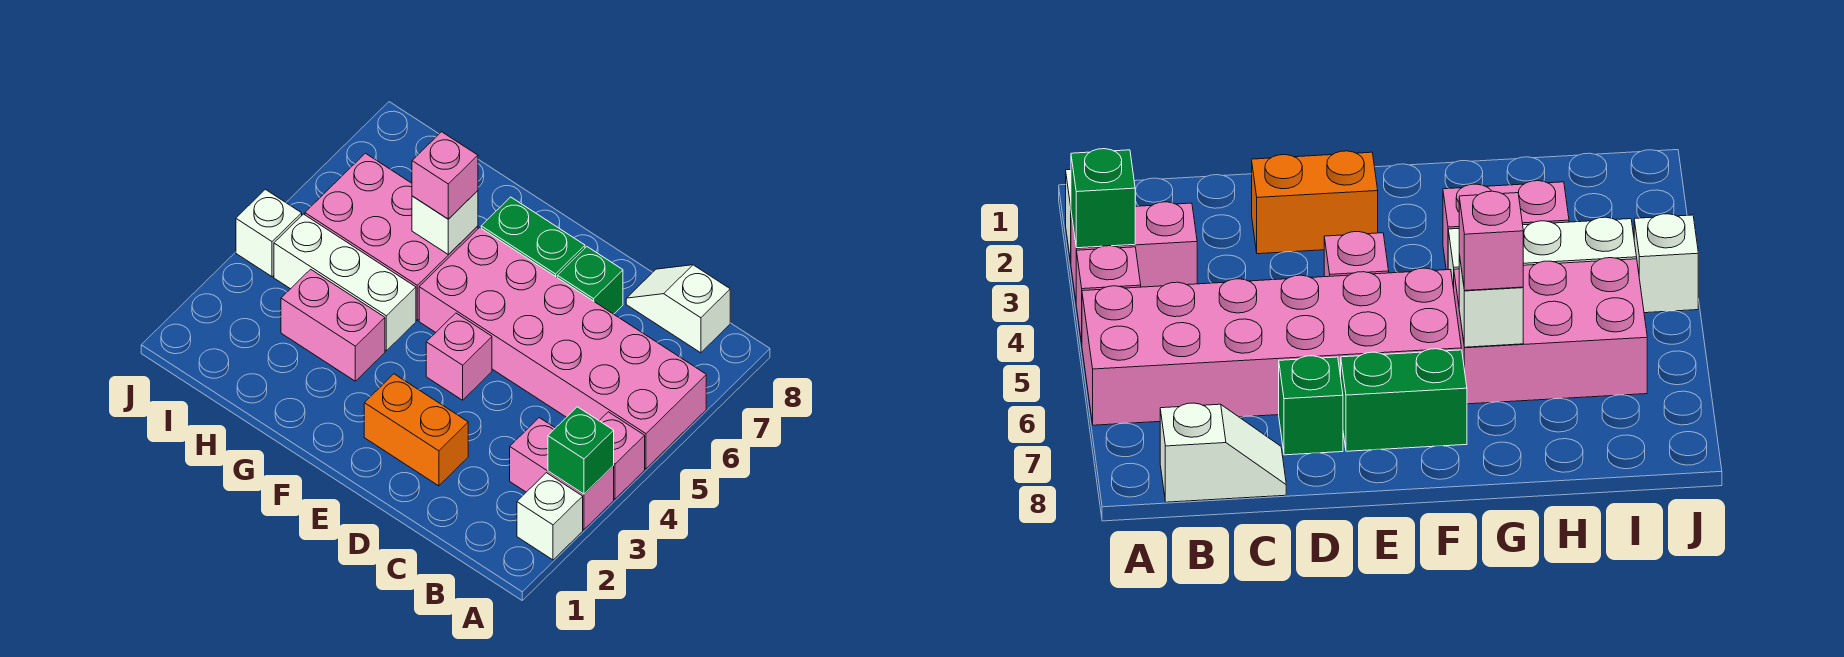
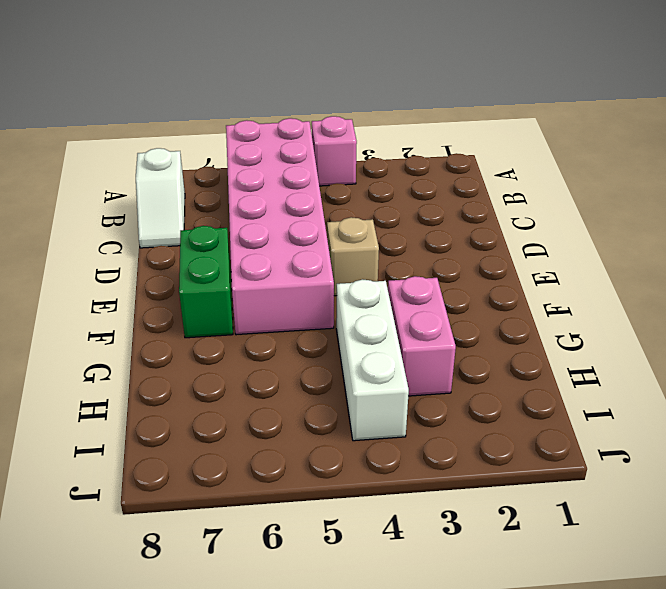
tan 1x1 brick [327,217,379,296] -> pink 1x1 brick [426,313,492,400]
none -> white 1x1 brick [517,473,583,560]
none -> pink 1x2 brick [510,418,614,529]
none -> orange 1x2 brick [364,374,468,486]

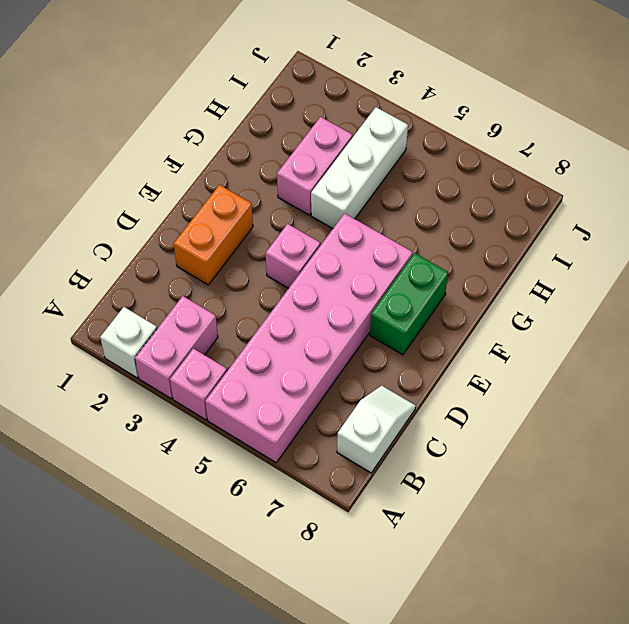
none -> green 1x1 brick [557,247,623,314]
none -> pink 2x3 brick [305,153,478,320]
none -> white 1x1 brick [236,189,302,277]

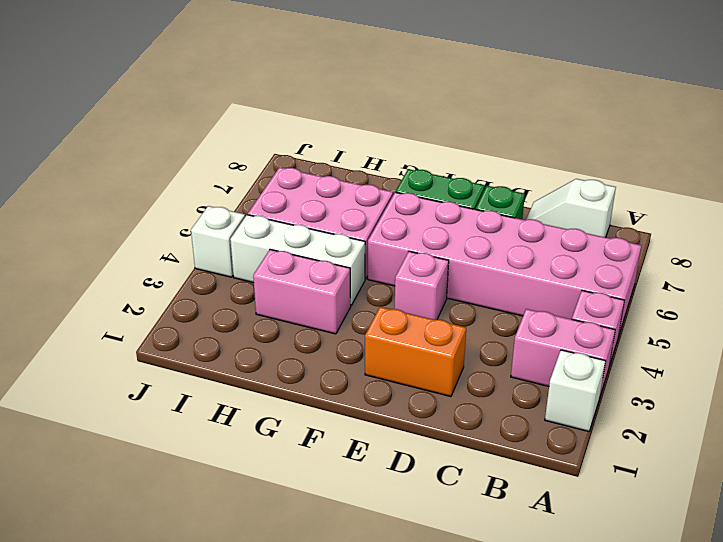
none -> green 1x1 brick [548,407,614,494]
none -> white 1x1 brick [412,191,478,255]
none -> pink 1x1 brick [412,132,478,219]

